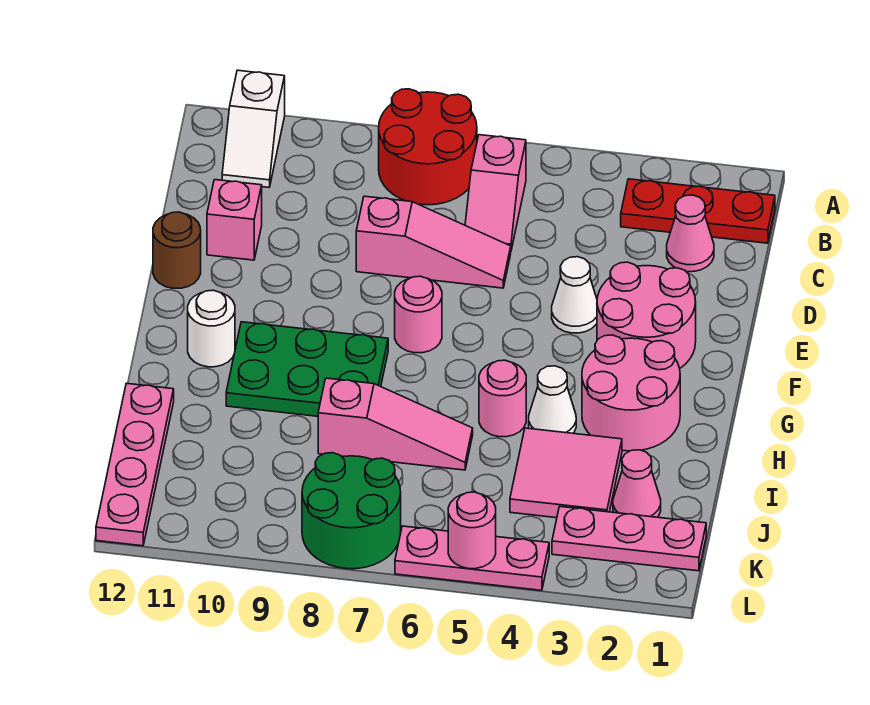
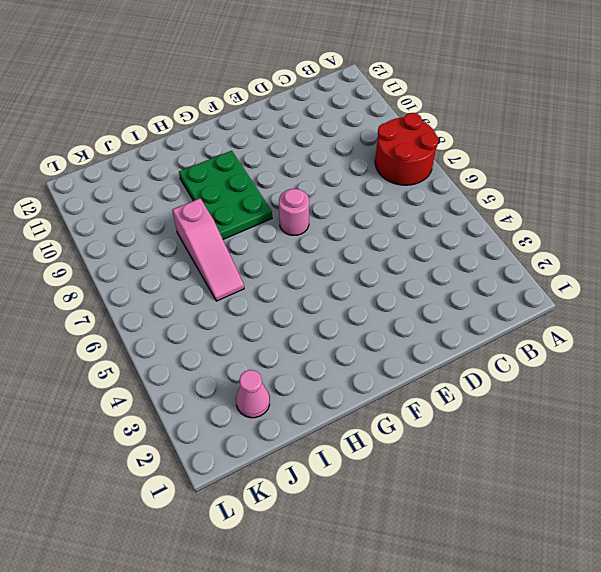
none -> white 1x2 slope [222,70,285,187]
none -> red 1x3 plate [621,179,775,243]
none -> pink 1x2 slope [465,135,526,250]

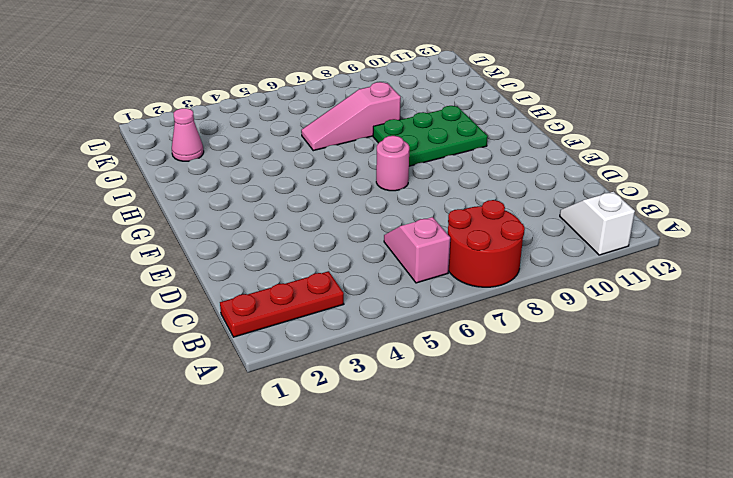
none -> pink 1x1 cone [667,195,714,272]
none -> pink 1x3 slope [356,196,511,288]
none -> pink 1x1 brick [207,180,262,260]

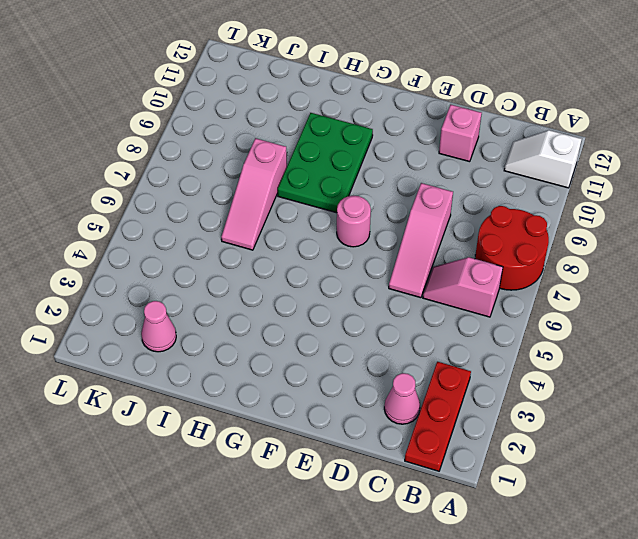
none -> pink 2x2 round brick [597,262,696,368]
none -> white 1x1 cone [552,257,597,333]
none -> brown 1x1 round brick [153,212,201,288]

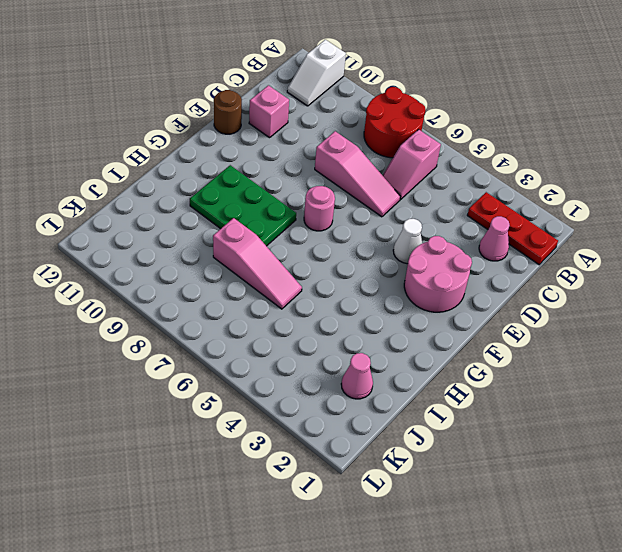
none -> pink 2x2 round brick [582,335,680,451]
none -> white 1x1 round brick [188,290,235,367]
none -> white 1x1 cone [529,366,576,433]

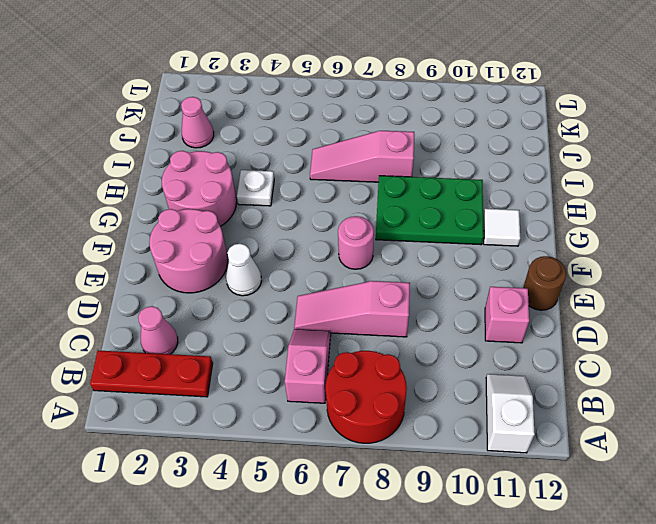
white 1x1 tile [483,209,520,246] -> white 1x1 round brick [188,290,235,367]
white 1x1 plate [237,170,274,206] -> white 1x1 cone [529,366,576,433]
none -> pink 1x1 round brick [479,360,526,437]
none -> pink 2x2 tile [510,428,622,518]
none -> pink 1x4 plate [96,383,174,546]

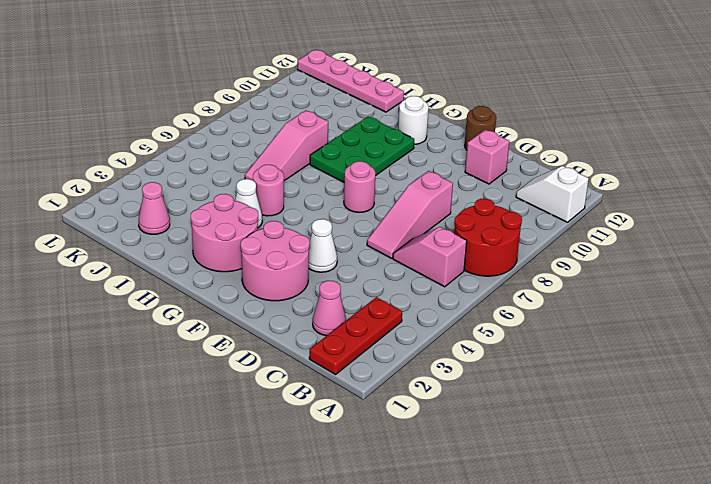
none -> pink 2x2 tile [510,428,622,518]
none -> pink 1x3 plate [552,507,706,571]
none -> green 2x2 round brick [302,453,401,569]

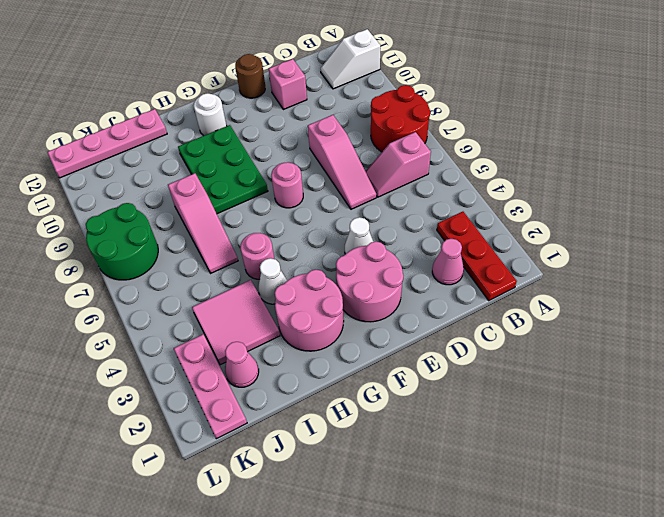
none -> pink 1x3 plate [395,526,549,590]
none -> pink 1x1 round brick [448,492,496,569]

